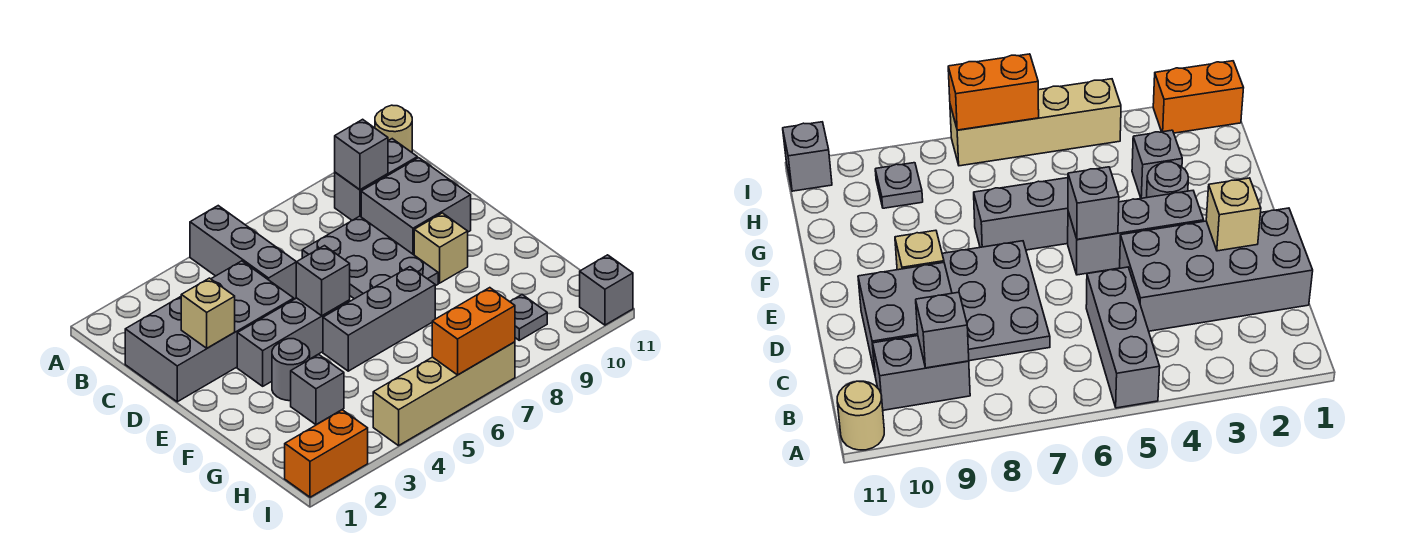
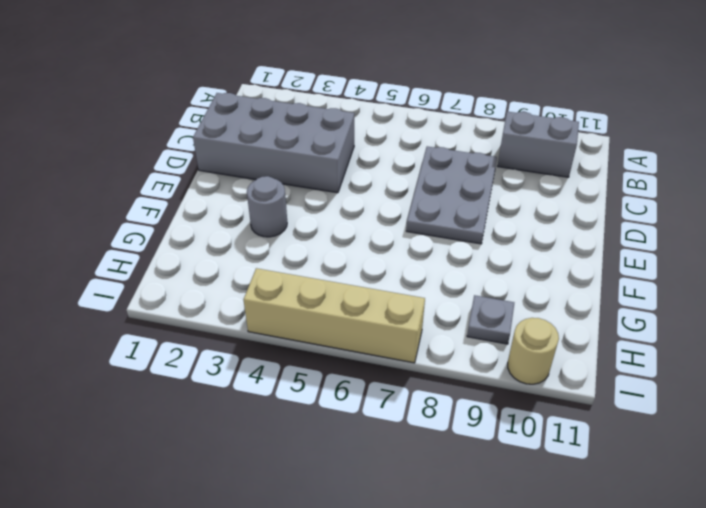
tan 1x1 round brick [508,318,559,384] -> tan 1x1 round brick moved to [375,105,412,152]
none -> grey 1x3 brick [190,206,296,299]
none -> grey 2x2 brick [361,158,471,255]
none -> grey 1x3 brick [237,298,350,386]

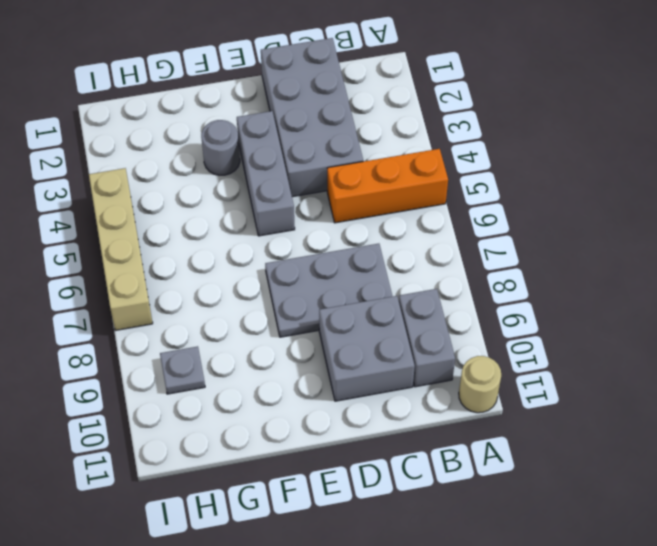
orange 1x3 brick [327,149,448,223] -> grey 1x3 brick [190,206,296,299]
none -> tan 1x1 brick [414,213,468,283]
none -> grey 1x3 brick [323,267,435,371]
none -> grey 1x1 brick [291,354,344,425]

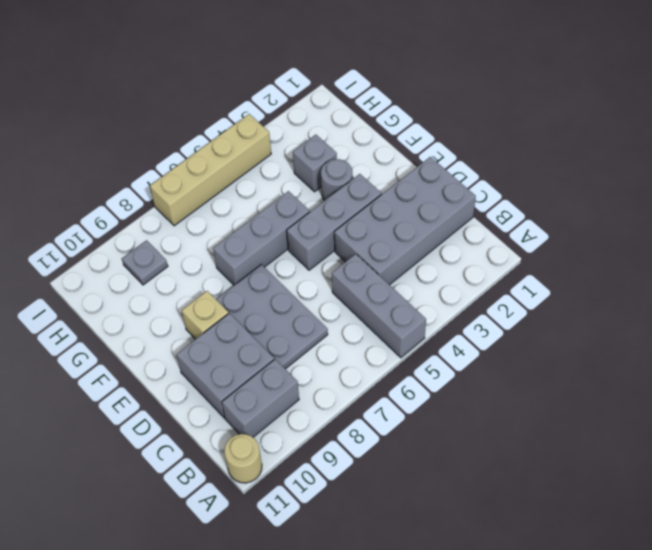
none -> orange 1x2 brick [285,410,368,497]
none -> grey 1x1 brick [580,255,633,325]
none -> grey 1x1 brick [335,119,388,190]

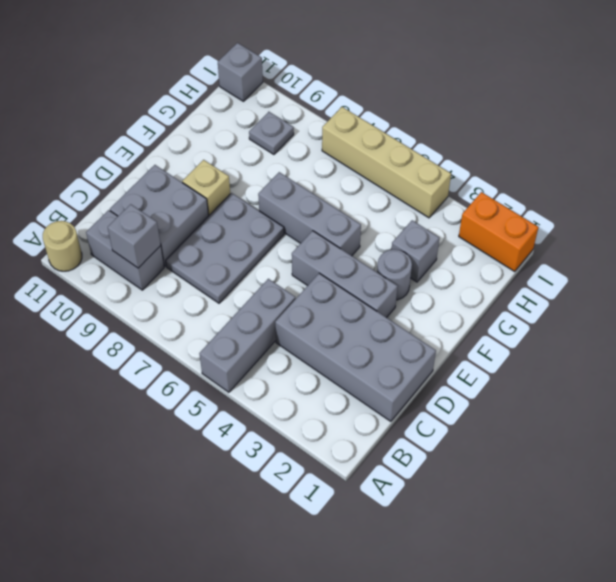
none -> tan 1x1 brick [181,278,235,348]
none -> grey 1x1 brick [296,246,350,316]
none -> orange 1x2 brick [432,288,515,375]

